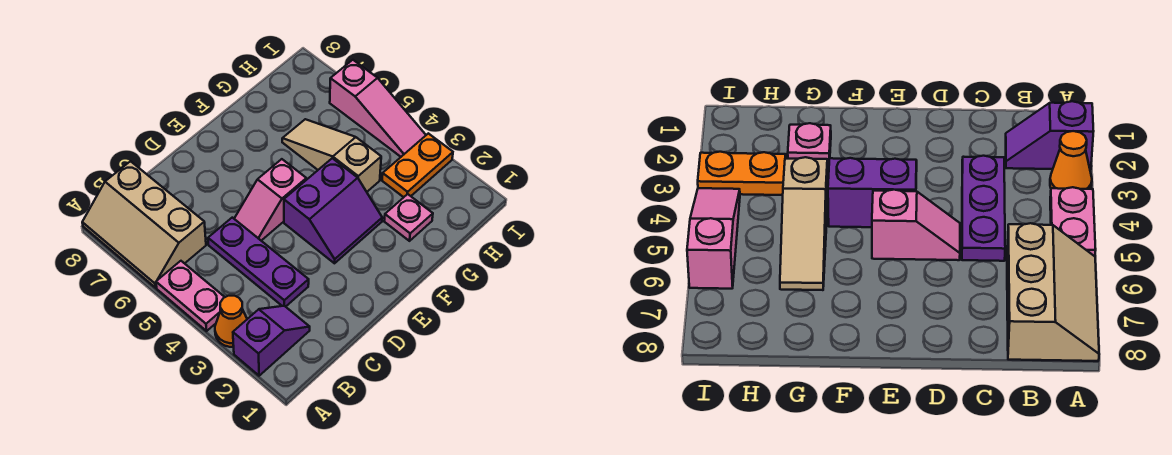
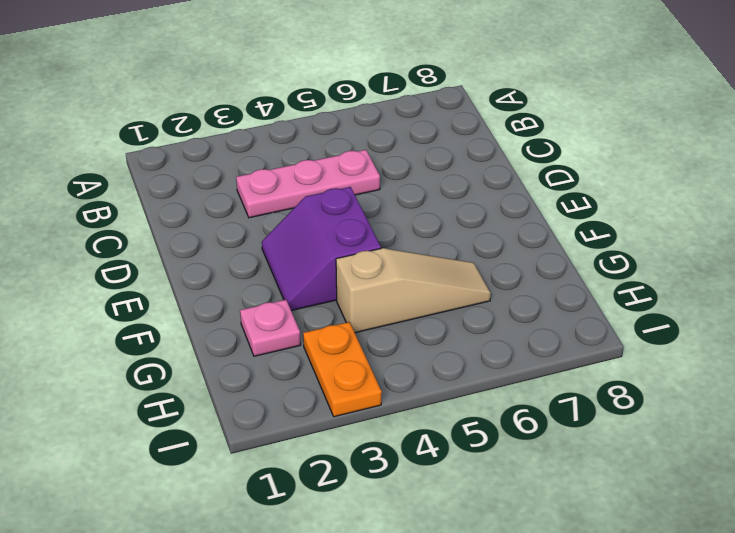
pink 1x3 plate [236,150,380,218] -> purple 1x3 plate [208,218,309,307]
none -> purple 1x2 slope [233,306,310,376]
none -> orange 1x1 cone [215,296,247,347]

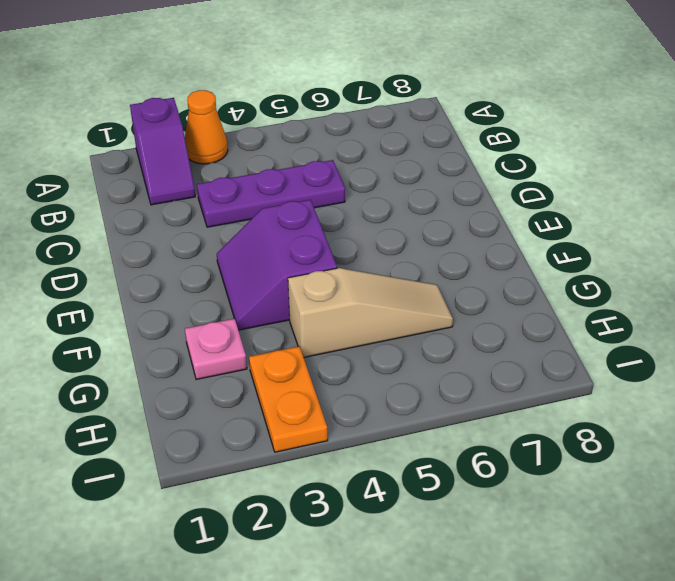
none -> pink 1x2 plate [156,261,225,331]
none -> tan 2x3 slope [82,161,206,288]

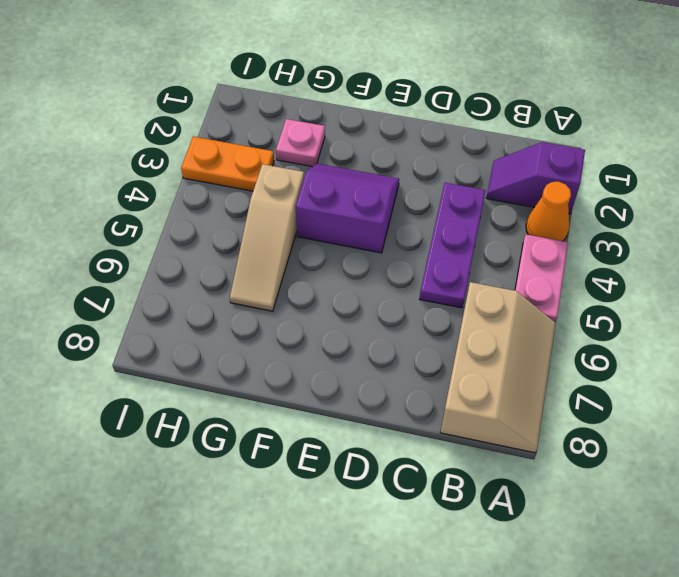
none -> pink 1x2 slope [234,159,306,241]
none -> pink 1x3 slope [330,60,426,157]

